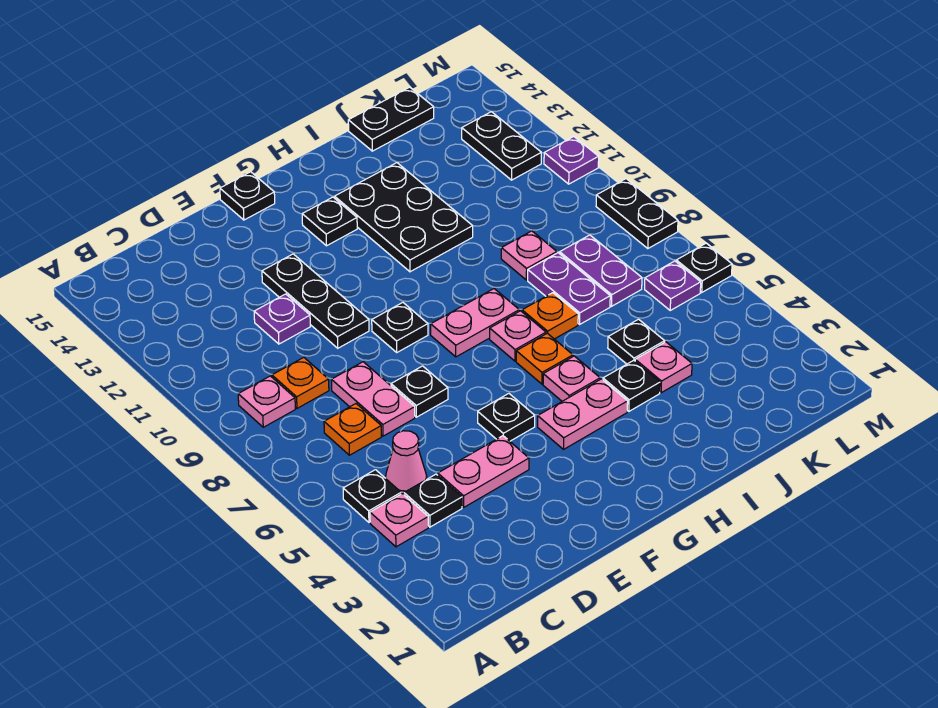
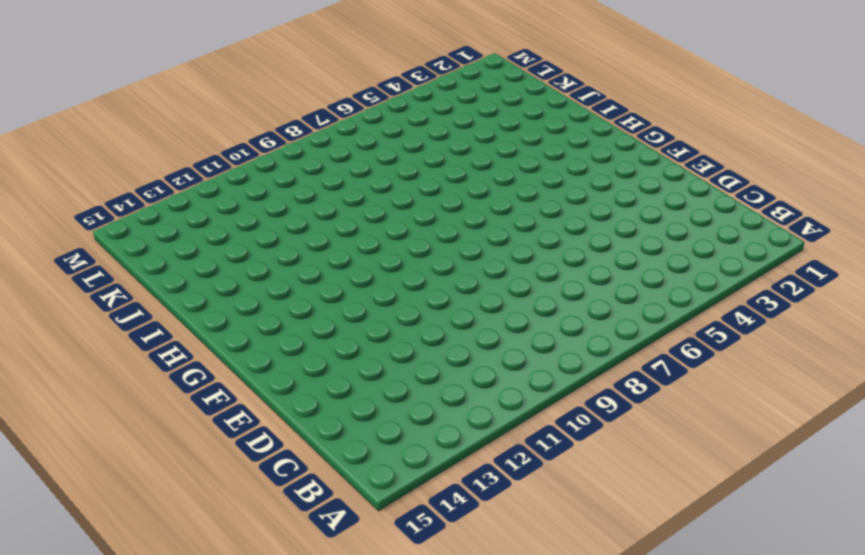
none -> pink 1x1 plate [370,494,428,547]
none -> black 1x1 plate [343,470,401,522]
none -> pink 1x1 plate [238,376,295,427]
none -> black 1x1 plate [404,474,462,527]

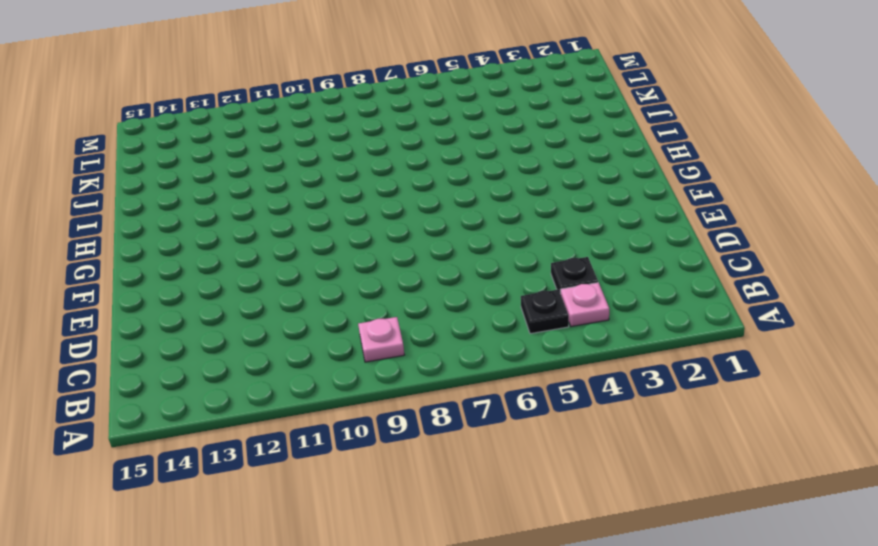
none -> pink 1x1 cone [386,431,427,494]
none -> orange 1x1 plate [324,404,381,455]
none -> orange 1x1 plate [272,357,329,408]
none -> pink 1x2 plate [438,436,529,507]

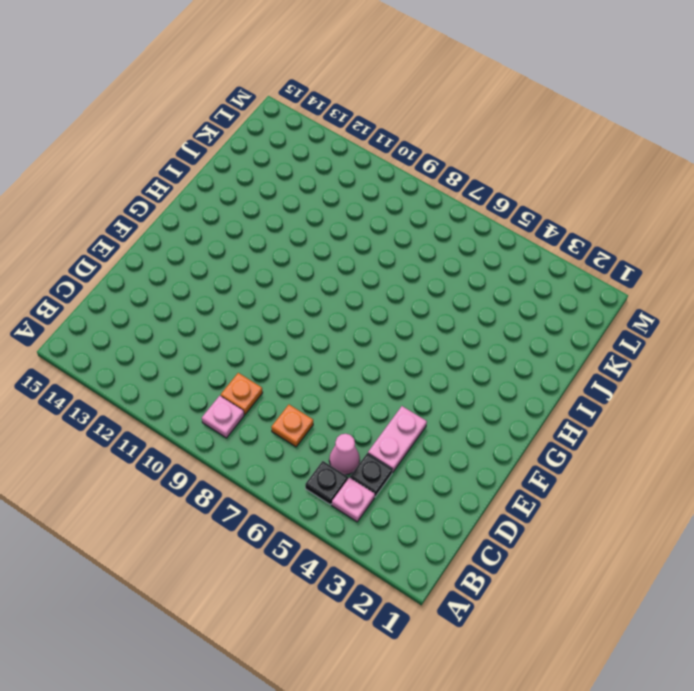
none -> pink 1x2 plate [331,362,415,436]
none -> purple 1x1 plate [254,294,310,344]
none -> black 1x1 plate [391,366,448,417]
none -> black 1x3 plate [262,254,369,348]

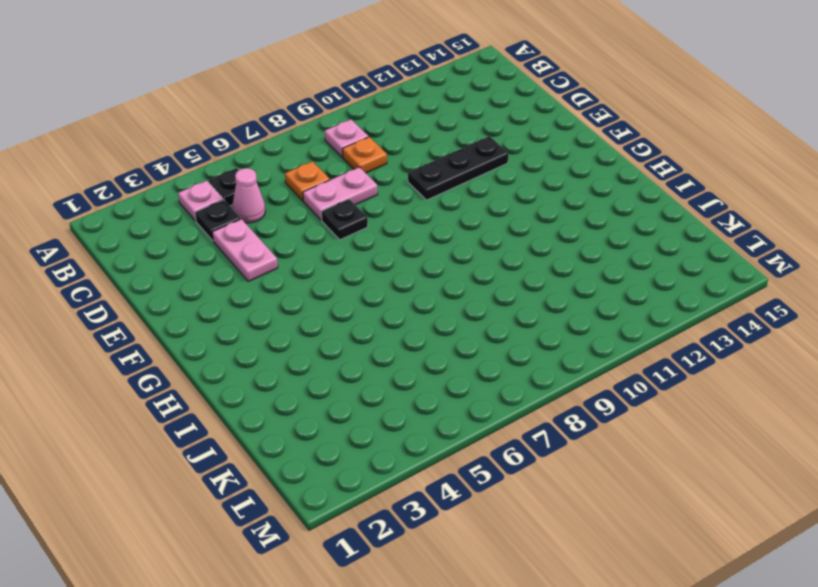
none -> purple 1x1 plate [254,294,310,344]
none -> black 1x1 plate [478,394,535,441]
none -> black 1x1 plate [372,303,428,352]
none -> black 1x1 plate [220,172,275,220]

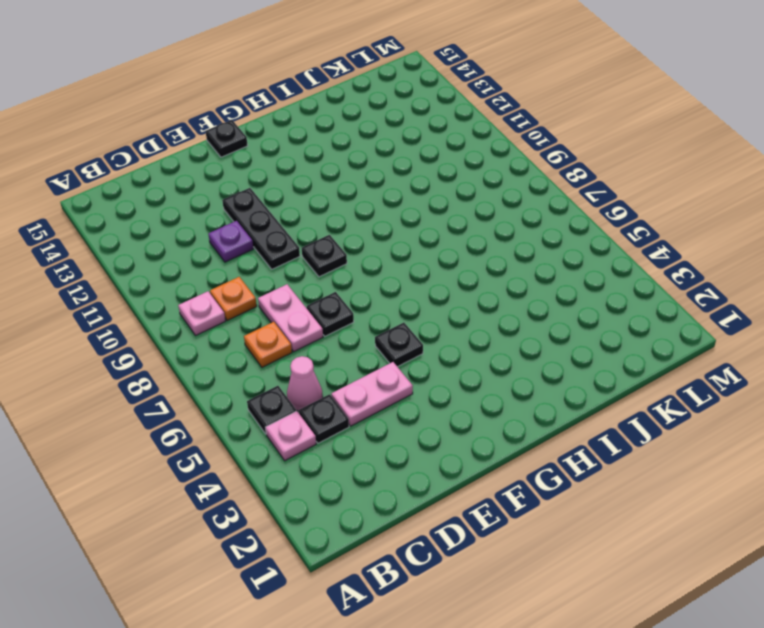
none -> pink 1x2 plate [538,379,628,449]
none -> pink 1x2 plate [431,289,519,357]
none -> black 1x1 plate [302,197,357,246]
none -> pink 1x1 plate [543,356,600,401]

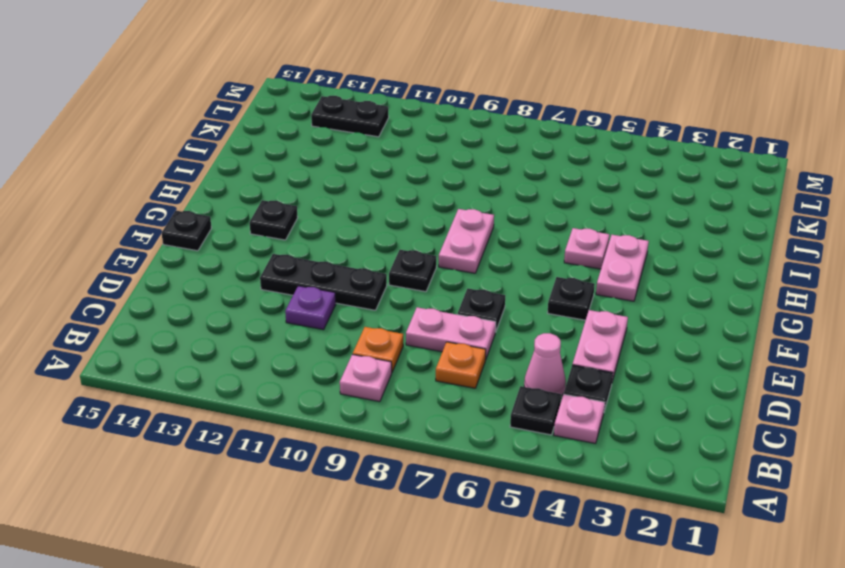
none -> orange 1x1 plate [516,333,573,384]
none -> pink 1x1 plate [490,311,546,361]
none -> black 2x3 plate [335,163,473,272]
none -> black 1x1 plate [603,360,660,411]

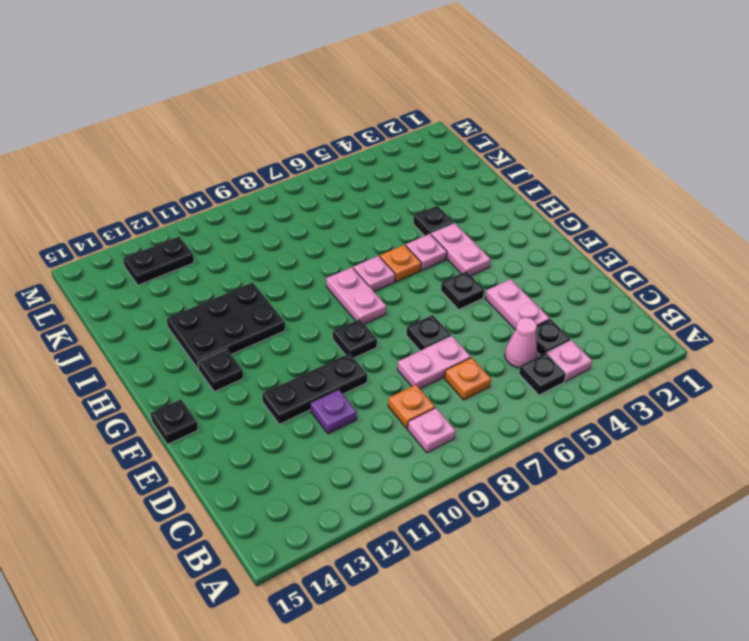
none -> orange 1x1 plate [522,293,578,339]
none -> pink 1x1 plate [635,342,692,393]
none -> black 1x1 plate [608,319,665,364]
none -> purple 1x2 plate [528,253,610,324]

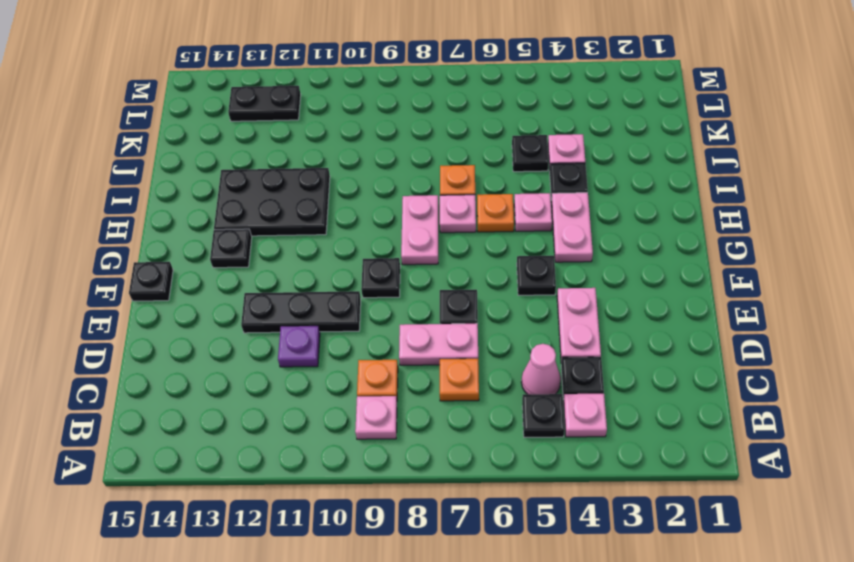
none -> purple 1x2 plate [528,253,610,324]
none -> pink 1x1 plate [501,231,557,280]
none -> black 1x2 plate [348,87,434,151]
none -> purple 1x2 plate [560,235,642,306]

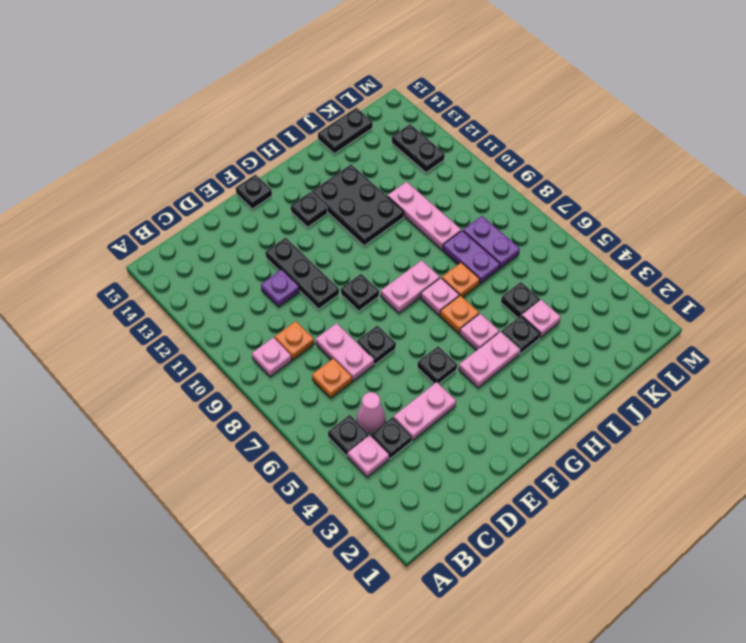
pink 1x3 plate [388,182,461,249] -> pink 1x1 plate [501,231,557,280]
none -> purple 1x1 plate [645,261,701,310]
none -> black 1x1 plate [676,243,732,292]
none -> black 1x2 plate [596,179,678,249]
none -> purple 1x1 plate [544,137,599,184]

